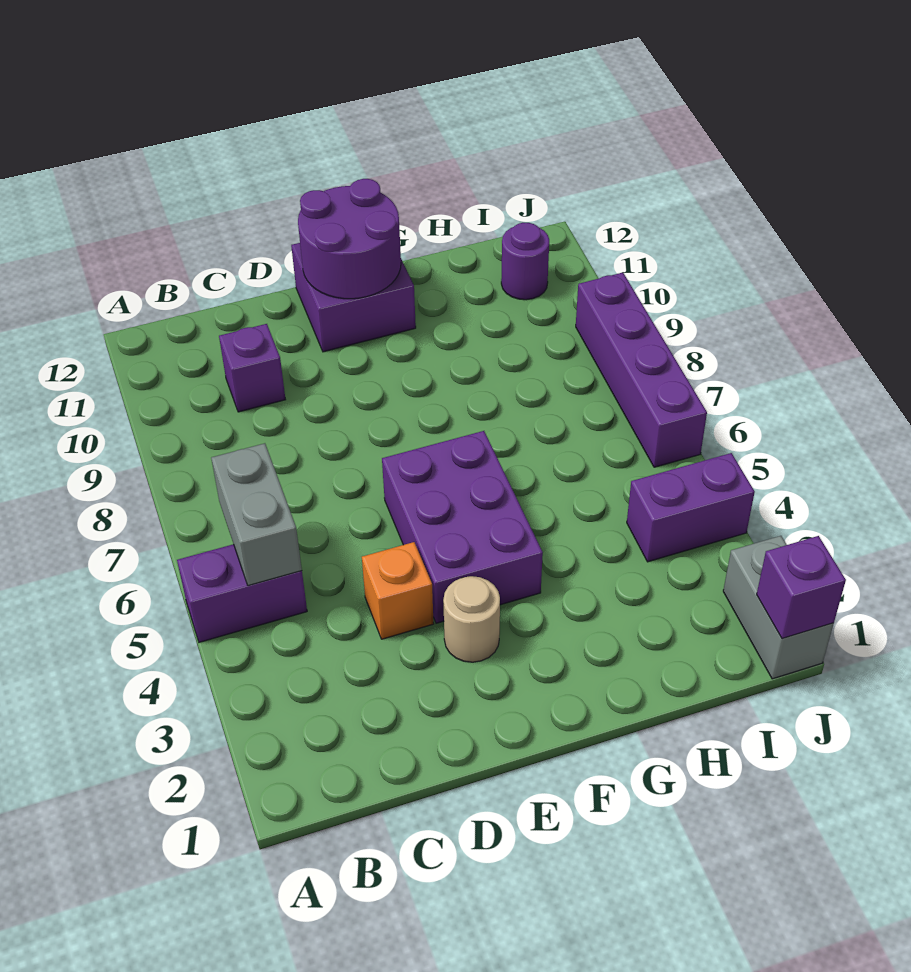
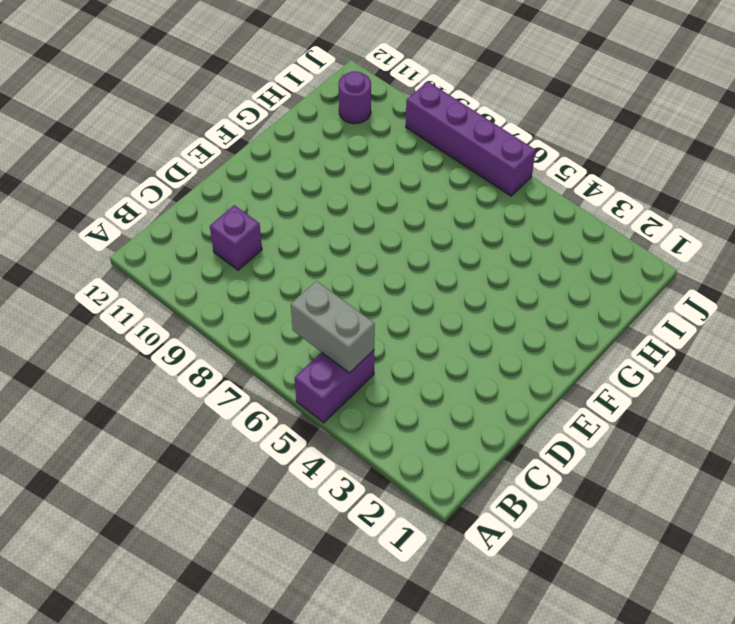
none -> orange 1x1 brick [362,542,434,639]
none -> tan 1x1 round brick [443,576,500,662]
none -> purple 2x3 brick [382,431,543,623]

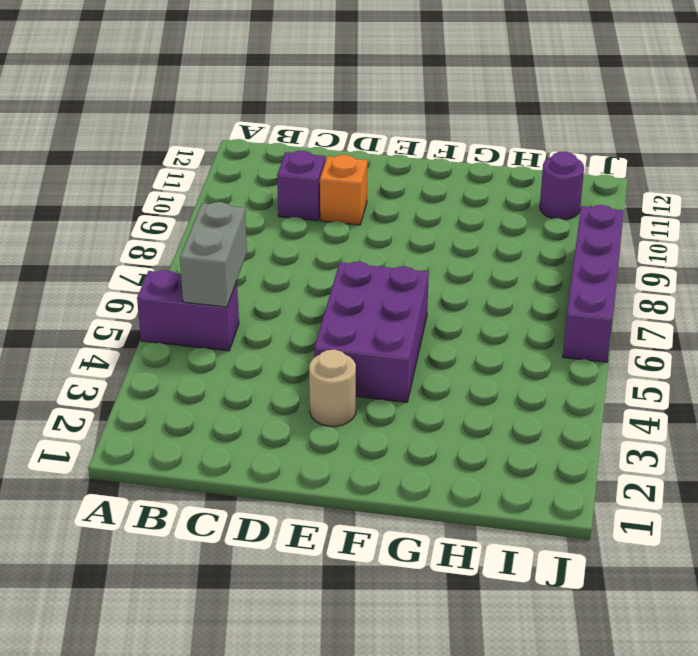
orange 1x1 brick [320,155,367,225] -> orange 1x1 brick moved to [362,542,434,639]
none -> purple 2x2 brick [291,243,416,352]
none -> purple 1x2 brick [627,453,755,562]
none -> grey 1x2 brick [723,536,834,679]

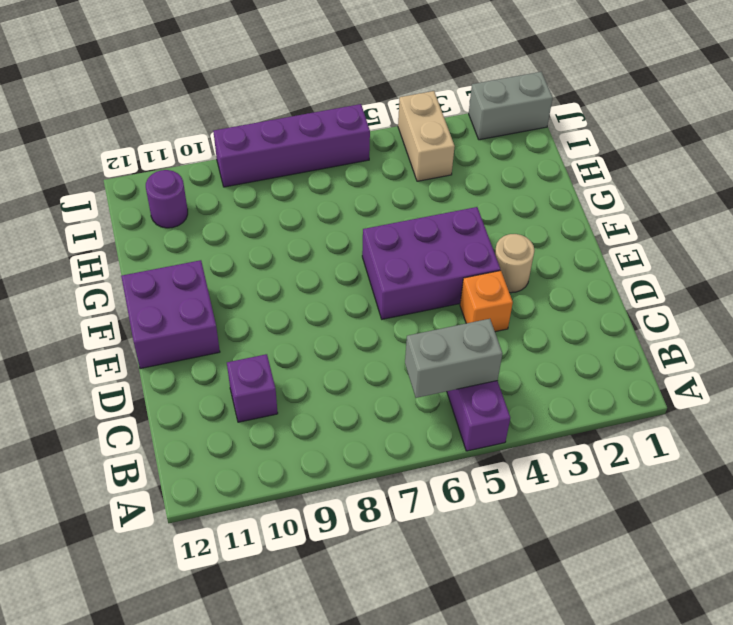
tan 1x2 brick [398,91,455,181] -> purple 1x2 brick [627,453,755,562]
none -> purple 2x2 round brick [298,179,401,299]
none -> purple 1x1 brick [757,536,846,639]

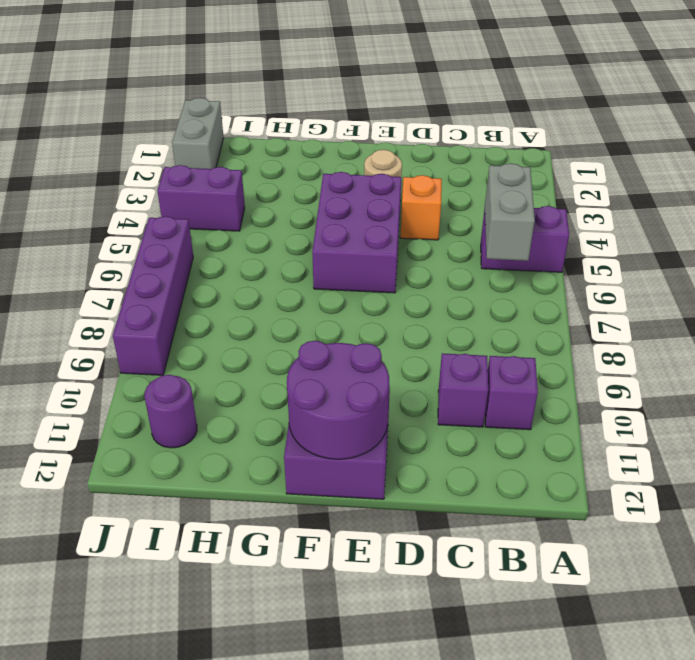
purple 1x1 brick [485,356,538,430] -> purple 1x1 brick moved to [757,536,846,639]

